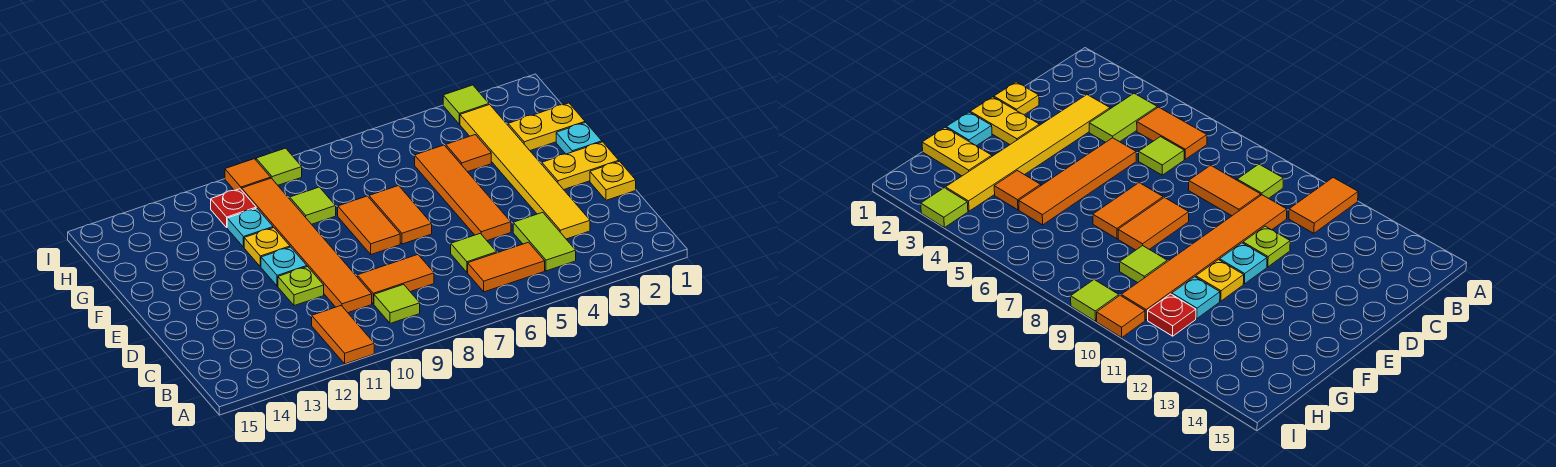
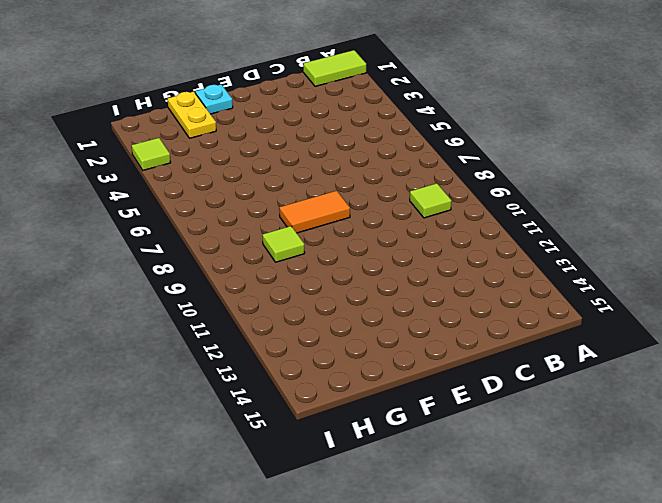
lime 1x2 tile [303,50,366,86] -> lime 1x2 tile moved to [513,212,576,271]
none -> orange 1x2 tile [312,306,374,364]
none -> orange 1x2 tile [468,242,545,292]
none -> yellow 1x6 tile [460,105,590,239]

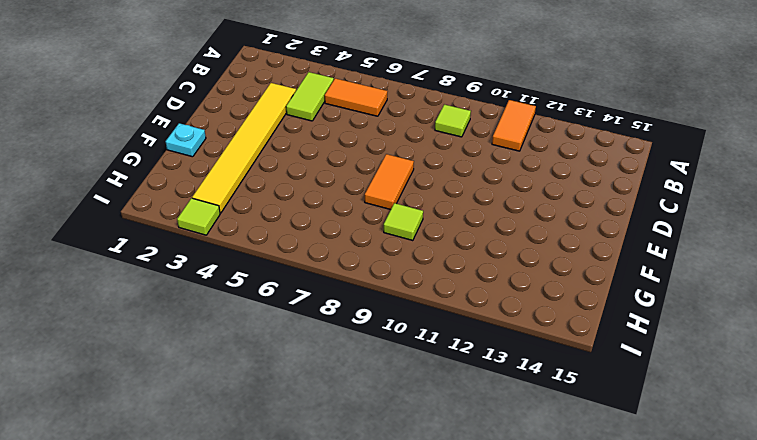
none -> lime 1x1 tile [451,233,497,272]
none -> orange 1x2 tile [357,255,434,304]
none -> orange 1x6 tile [242,178,372,313]

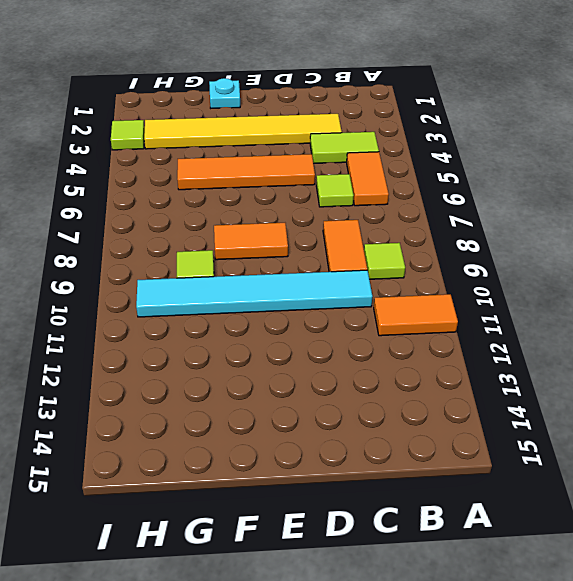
cyan 1x6 tile [136,270,372,317] -> orange 1x6 tile [242,178,372,313]
none -> yellow 1x1 plate [590,161,636,200]
none -> lime 1x1 plate [278,267,324,306]
none -> yellow 1x2 plate [542,142,619,190]

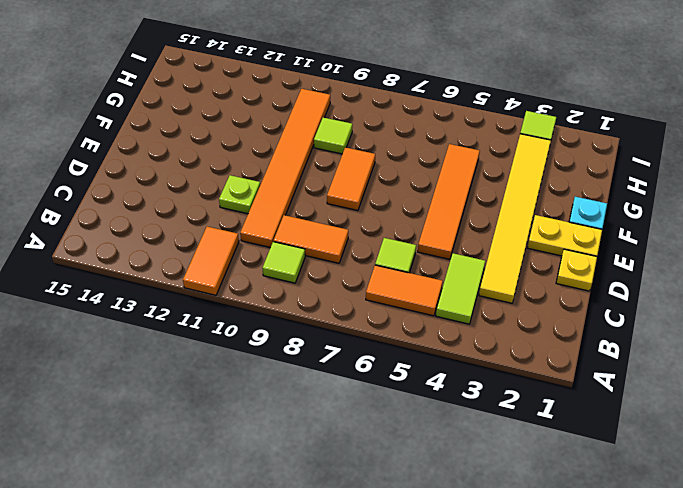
none -> orange 1x2 tile [369,186,432,244]
none -> cyan 1x1 plate [261,247,307,286]
none -> yellow 1x1 plate [244,228,290,267]

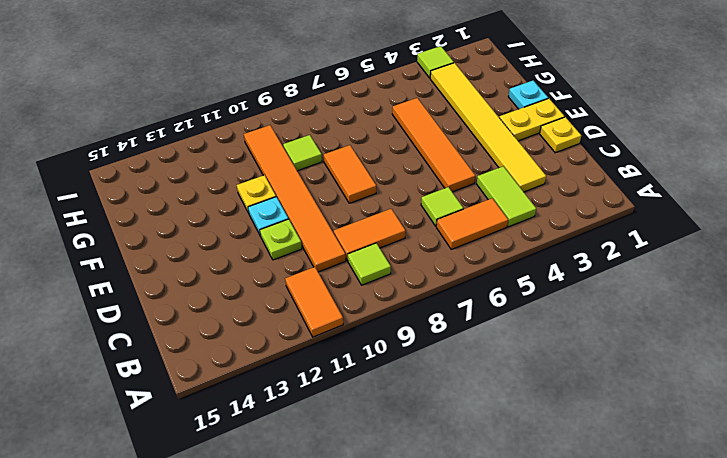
none -> orange 1x2 tile [369,186,432,244]
none -> yellow 1x2 plate [508,103,585,151]
none -> orange 1x1 tile [446,135,491,172]

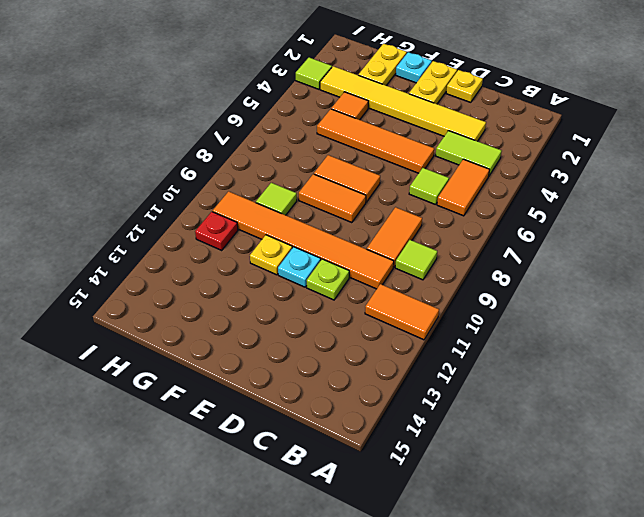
none -> cyan 1x1 plate [227,208,273,247]
none -> lime 1x1 tile [256,148,302,185]
none -> orange 1x1 tile [225,159,271,190]

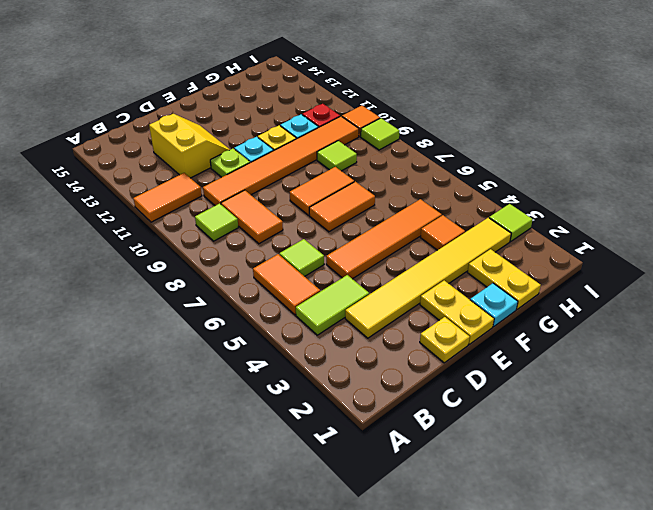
yellow 2x2 slope [149,114,230,178] -> none

